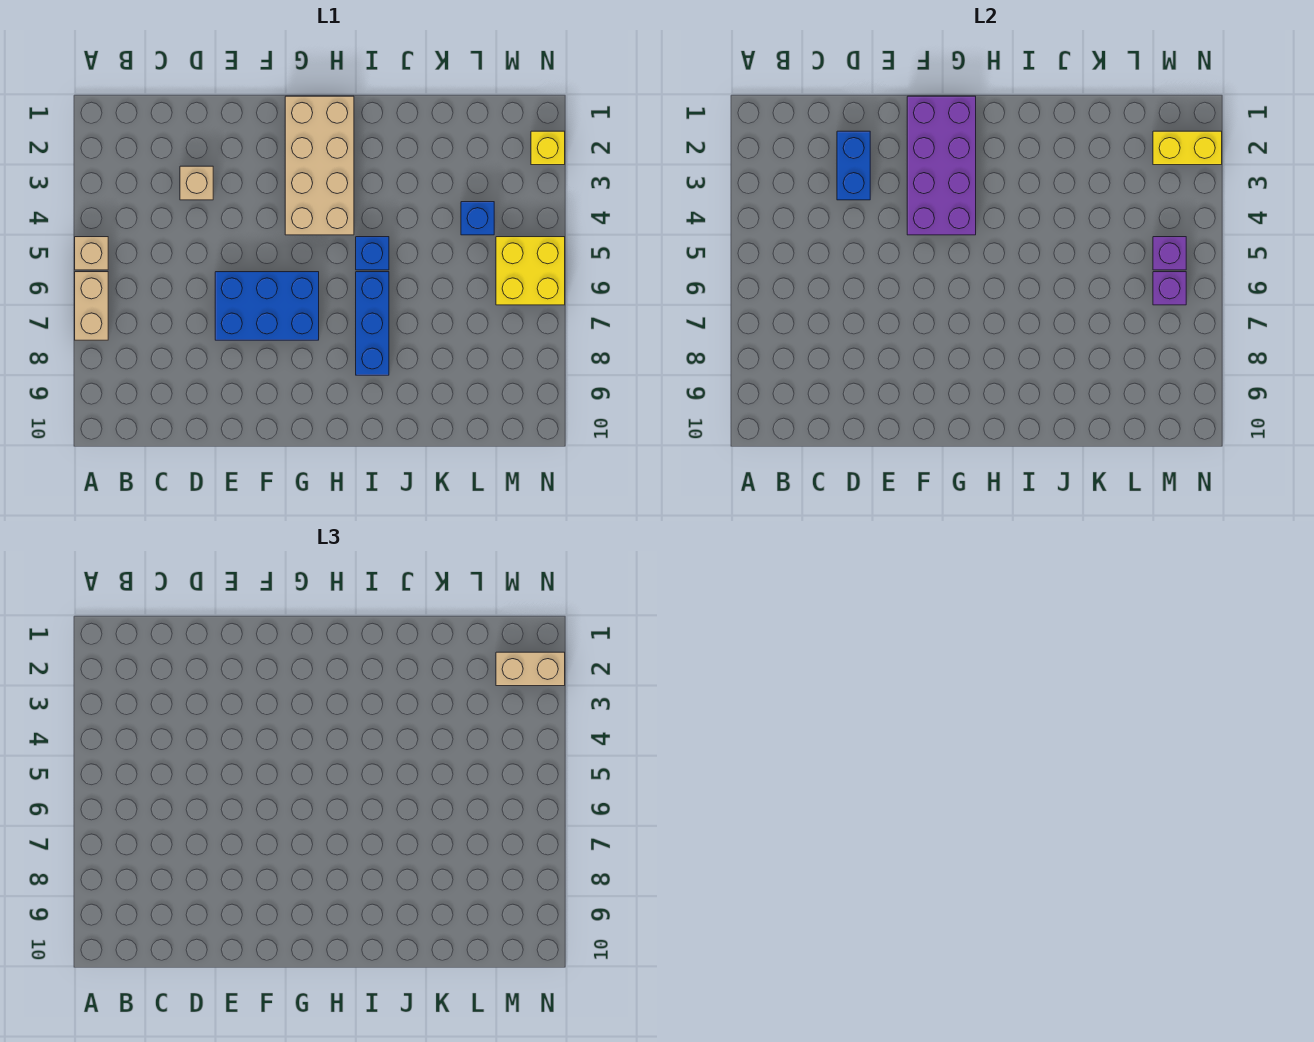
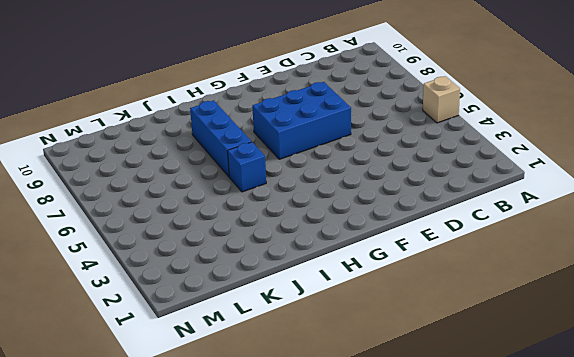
none -> tan 1x2 brick [75,272,108,340]
none -> tan 1x1 brick [180,166,213,200]
none -> tan 2x4 brick [285,96,354,235]

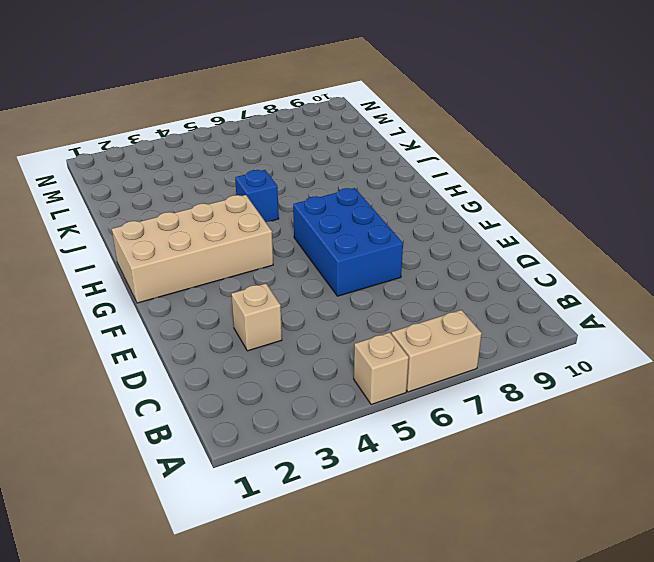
none -> blue 1x3 brick [356,272,389,375]
none -> blue 1x1 brick [461,202,494,235]
none -> yellow 2x2 brick [496,237,565,305]

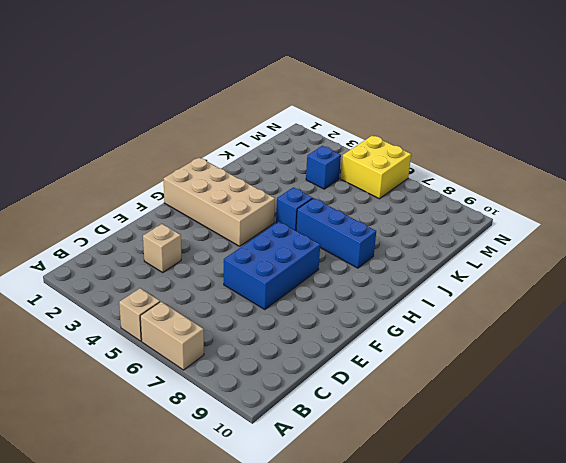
none -> yellow 1x1 brick [531,131,565,165]
none -> blue 1x2 brick [837,131,870,200]
none -> purple 2x4 brick [907,96,976,235]

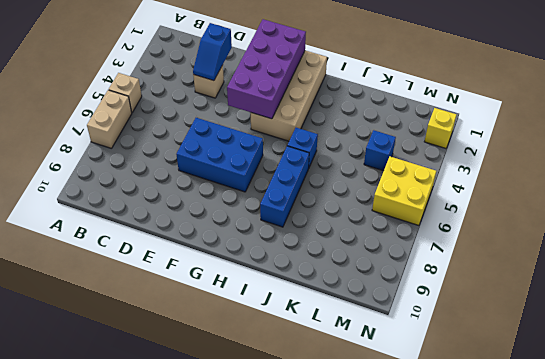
blue 1x2 slope [193,23,232,81] -> blue 1x2 brick [837,131,870,200]
none -> yellow 1x2 brick [1153,131,1222,165]
none -> purple 1x1 brick [1153,237,1186,270]
none -> purple 1x1 brick [1153,272,1186,305]

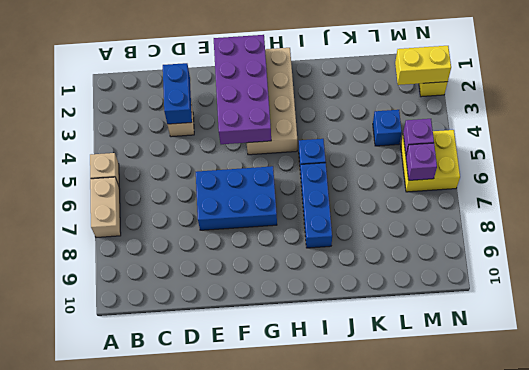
none -> tan 1x2 brick [496,652,565,686]

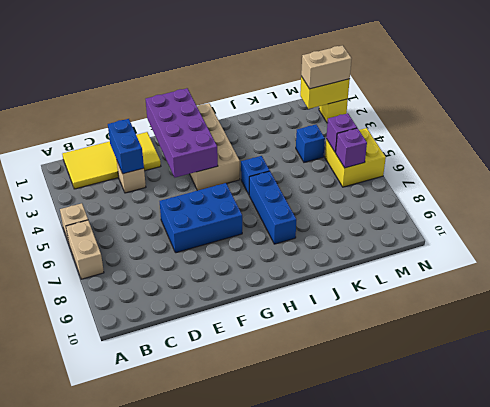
yellow 2x4 tile [62,132,161,189] -> none

